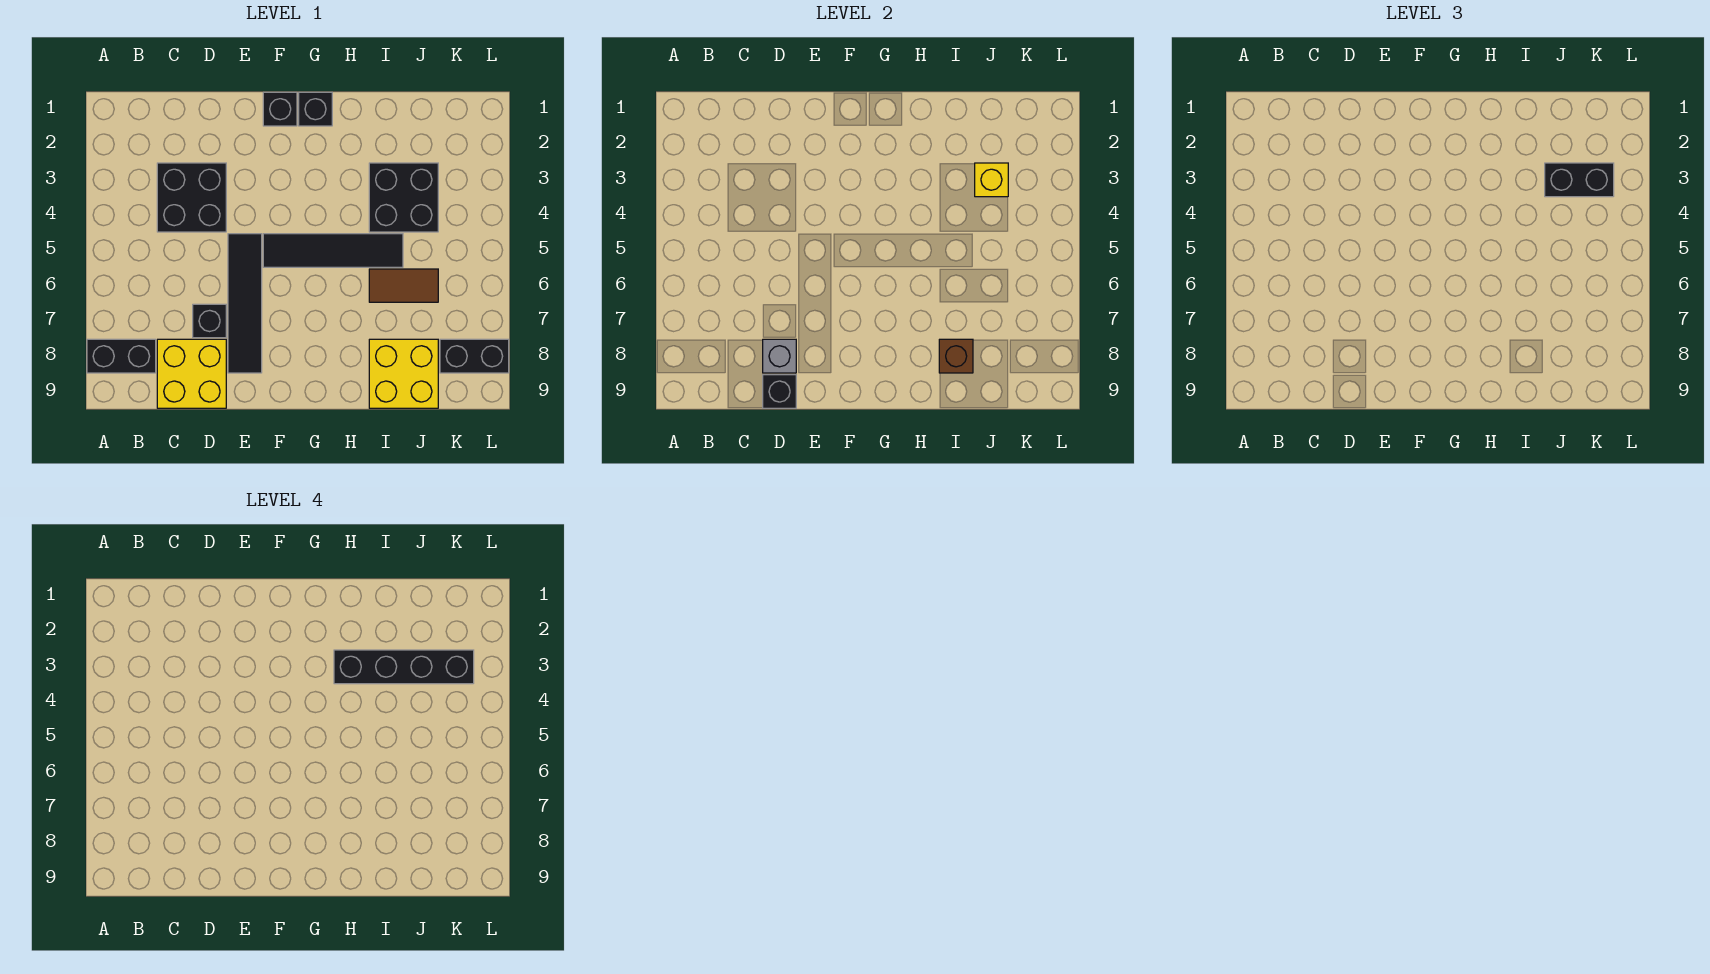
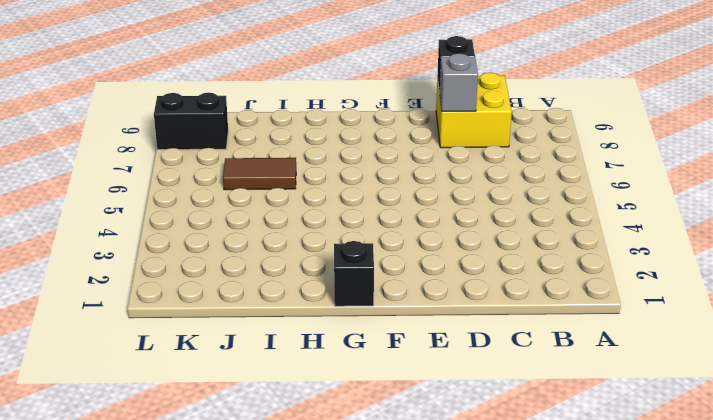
none -> black 1x2 brick [87,339,156,373]
none -> black 2x2 brick [157,163,226,232]
none -> black 1x1 brick [193,304,226,338]

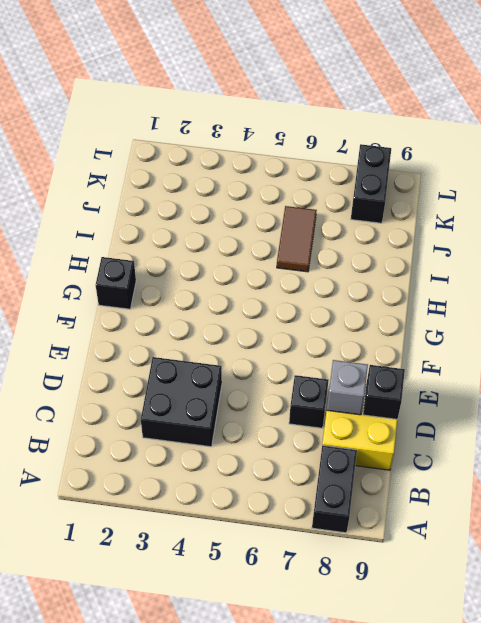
none -> black 1x4 tile [228,234,262,373]
none -> black 1x1 brick [263,92,297,126]
none -> black 1x4 tile [263,234,403,267]

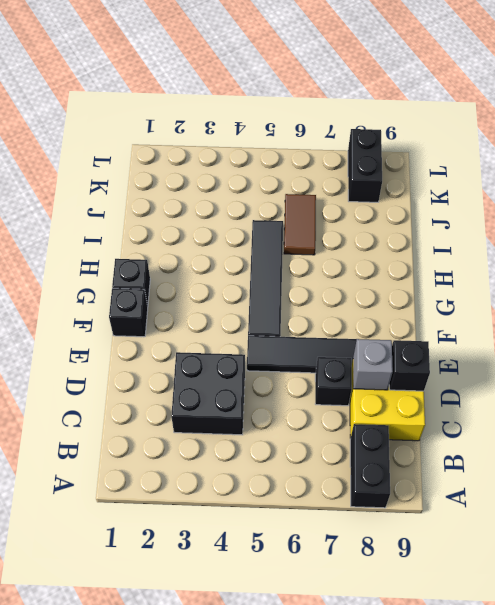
none -> black 2x2 brick [369,163,438,232]
none -> yellow 2x2 brick [369,339,438,408]
none -> brown 1x1 brick [939,339,973,373]

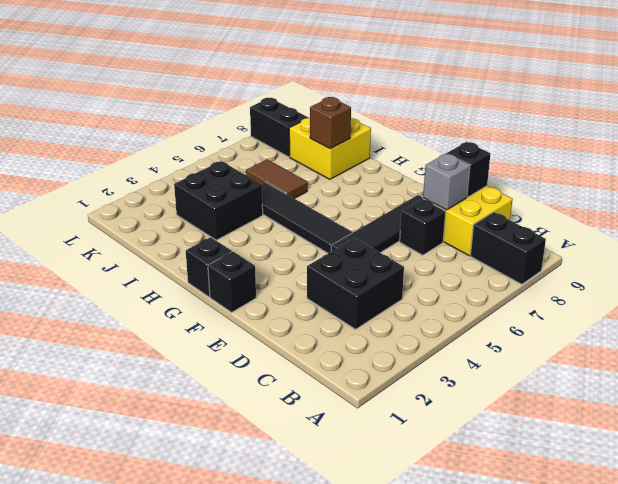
none -> yellow 1x1 brick [975,163,1008,197]
none -> black 1x2 brick [1545,163,1614,197]
none -> black 1x4 brick [334,650,474,684]

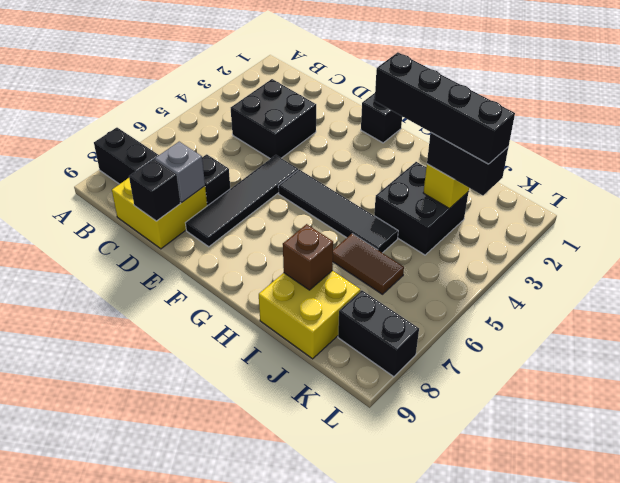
none -> black 1x1 brick [299,92,332,126]

